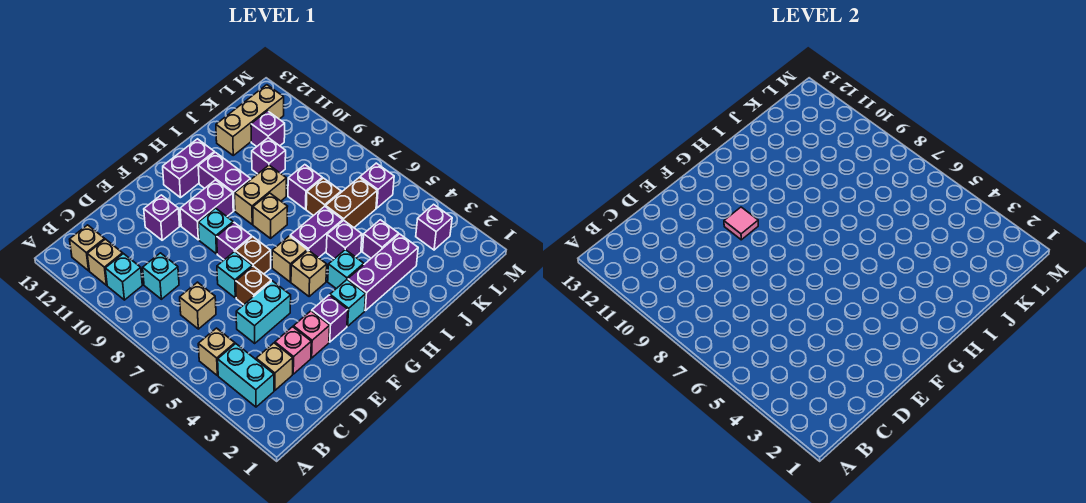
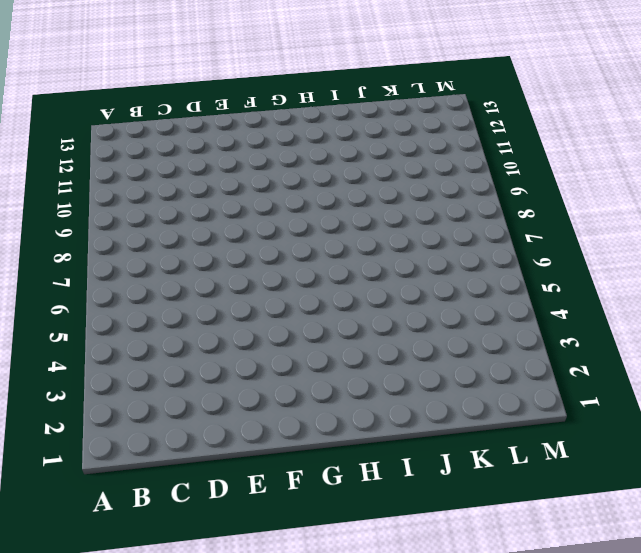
none -> cyan 1x2 brick [218,344,274,407]
none -> tan 1x1 brick [198,328,235,376]
none -> cyan 1x1 brick [105,254,142,300]
none -> tan 1x1 brick [87,239,123,285]

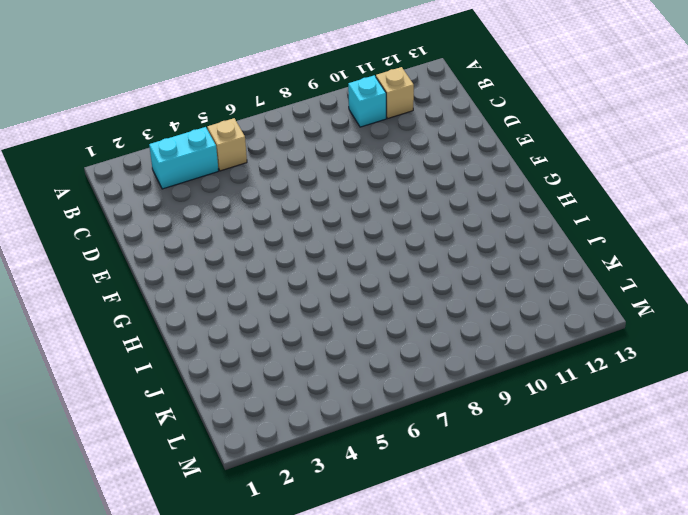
none -> tan 1x1 brick [70,225,105,271]
none -> tan 1x1 brick [256,343,293,391]
none -> tan 1x1 brick [180,282,216,329]
none -> cyan 1x1 brick [143,253,179,299]

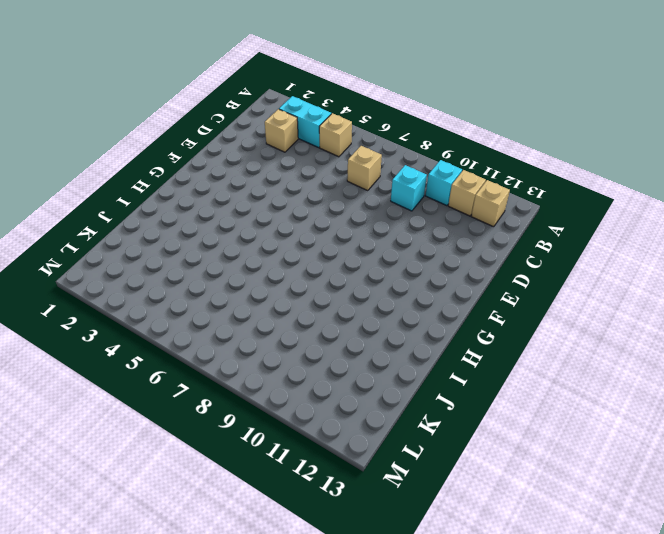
none -> pink 1x1 brick [275,327,311,374]
none -> cyan 1x2 brick [236,281,291,343]
none -> pink 1x1 brick [293,311,330,358]
none -> brown 1x1 brick [236,266,271,305]

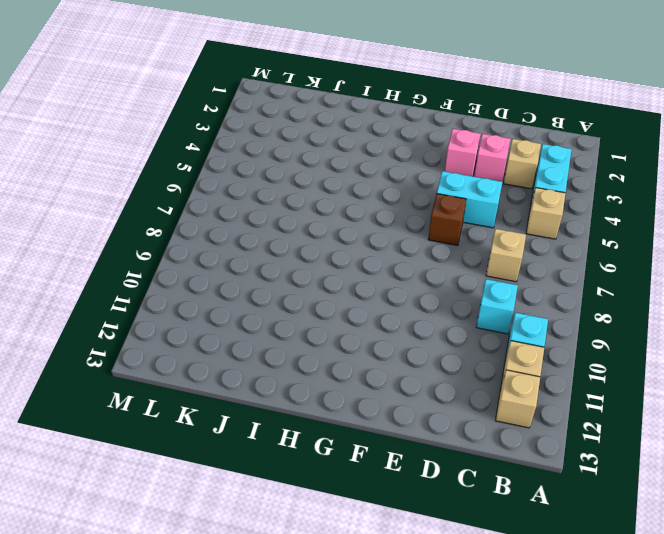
none -> cyan 1x1 brick [217,252,252,298]
none -> purple 1x1 brick [144,195,180,240]
none -> purple 1x1 brick [312,295,348,342]
none -> brown 1x1 brick [235,237,271,274]

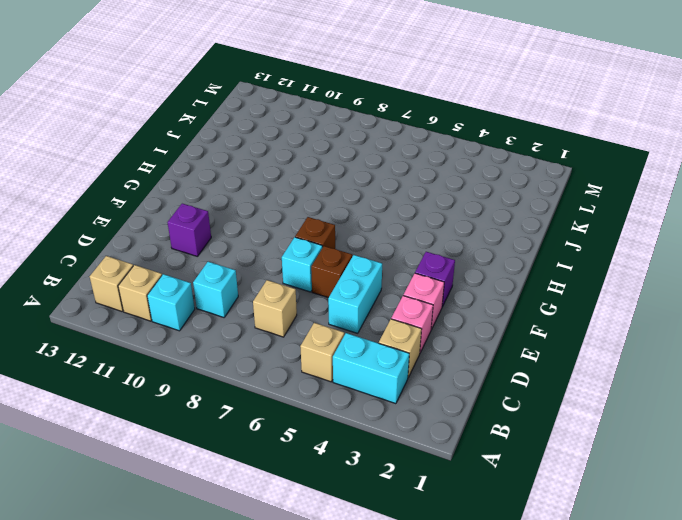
none -> purple 1x1 brick [217,223,252,260]
none -> cyan 1x1 brick [198,208,233,254]
none -> purple 1x2 brick [180,180,233,240]
none -> cyan 1x1 brick [330,280,366,326]

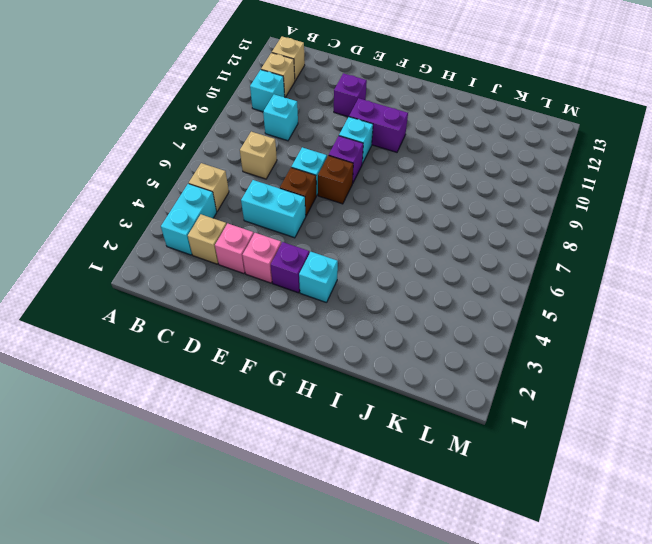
none -> tan 1x1 brick [291,250,327,297]
none -> tan 1x1 brick [272,236,307,282]
none -> purple 1x2 brick [163,139,214,198]
none -> purple 1x3 brick [348,234,418,311]

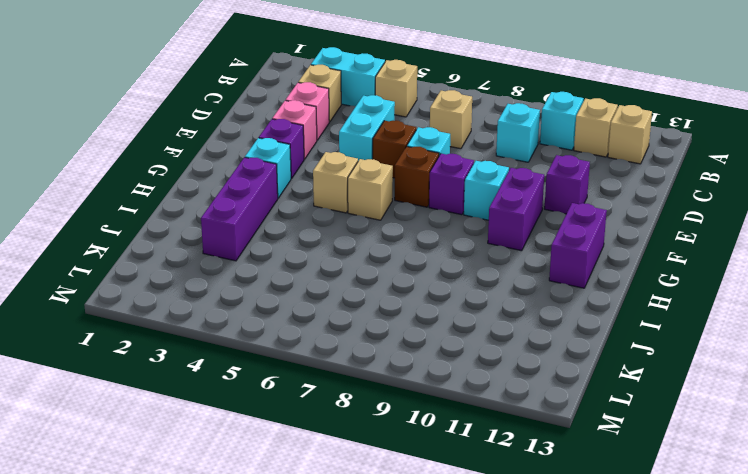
none -> cyan 1x1 brick [328,250,364,289]
none -> purple 1x2 brick [290,206,343,258]
none -> tan 1x1 brick [253,193,288,238]
none -> tan 1x2 brick [235,165,287,224]

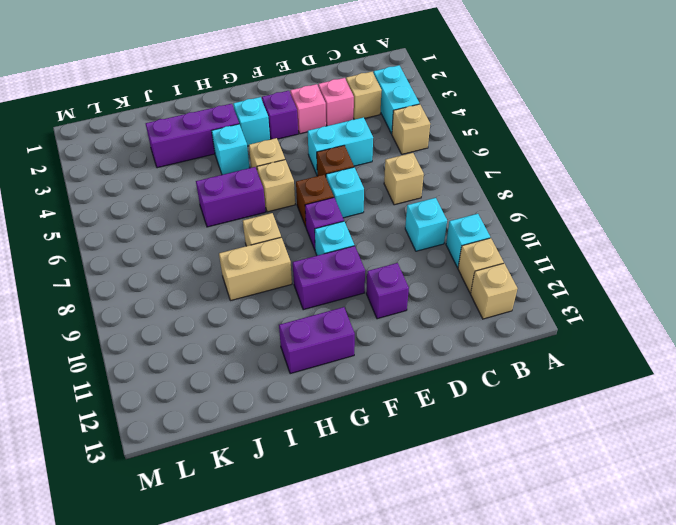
none -> purple 1x2 brick [198,152,251,211]
none -> purple 1x1 brick [326,220,362,259]
none -> purple 1x1 brick [363,220,399,258]
none -> brown 1x2 brick [326,177,377,227]

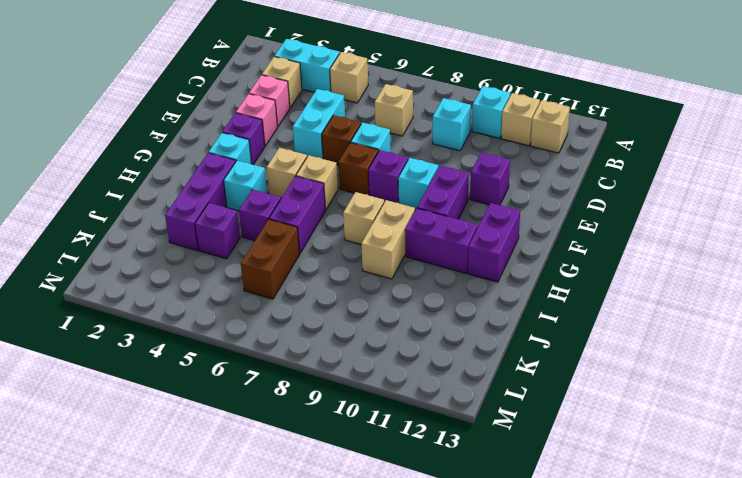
none -> brown 1x1 brick [306,178,341,216]
none -> purple 1x1 brick [288,165,322,209]
none -> purple 1x1 brick [252,138,286,174]
none -> tan 1x3 brick [216,85,284,155]

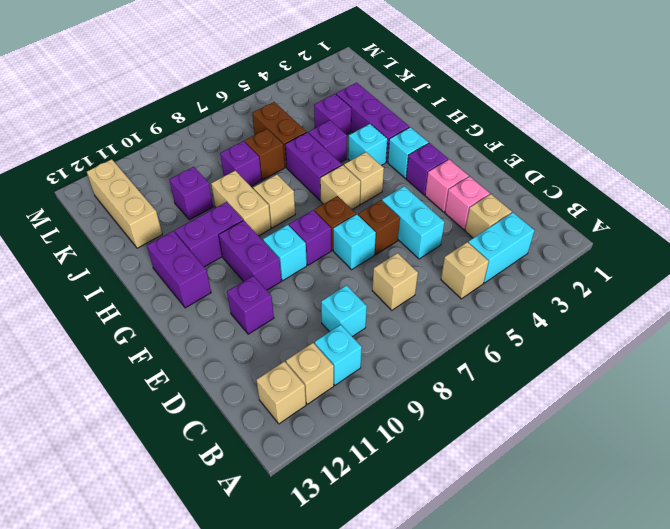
none -> purple 1x1 brick [251,111,285,147]
none -> purple 1x1 brick [416,204,452,250]
none -> purple 1x1 brick [360,163,394,208]
none -> pink 1x1 tile [724,207,758,240]

